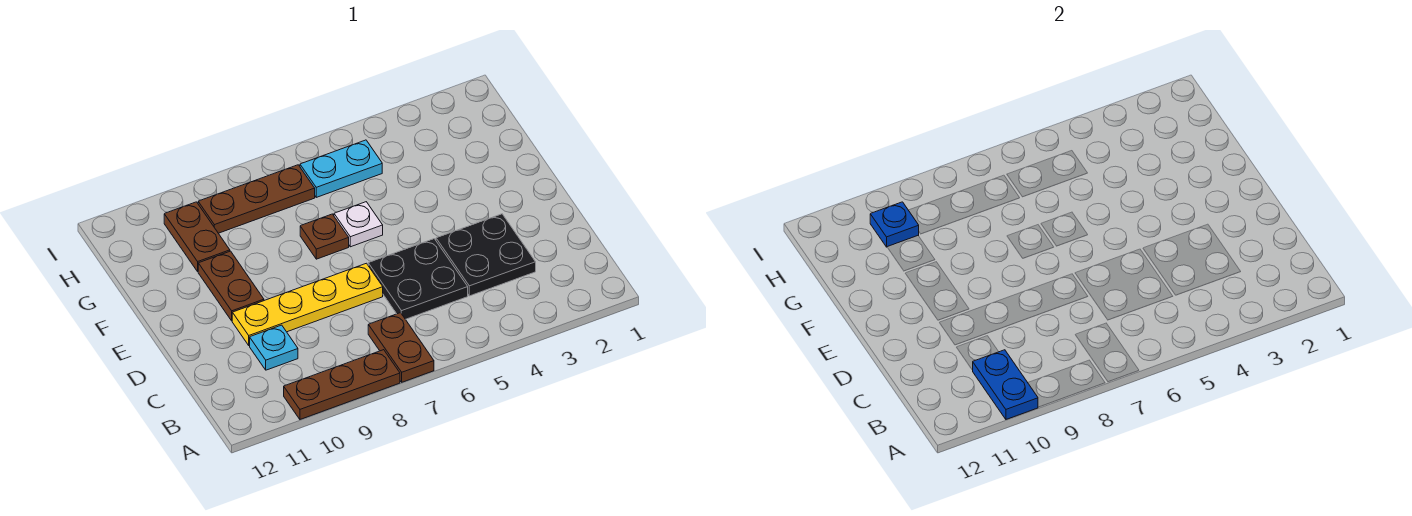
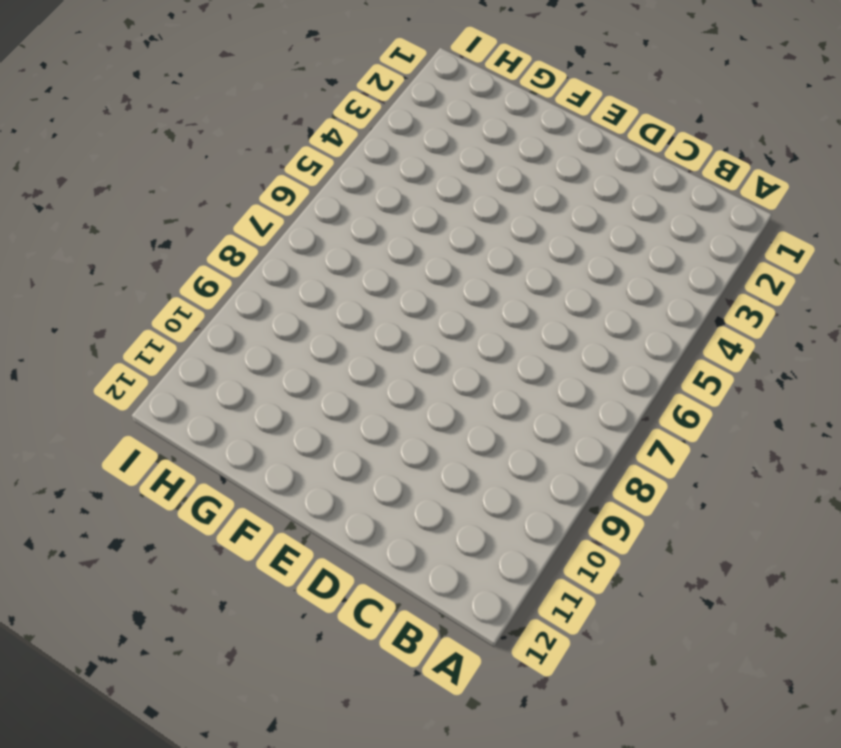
none -> brown 1x2 plate [368,313,434,382]
none -> brown 1x3 plate [284,350,400,419]
none -> black 2x2 plate [436,214,536,296]

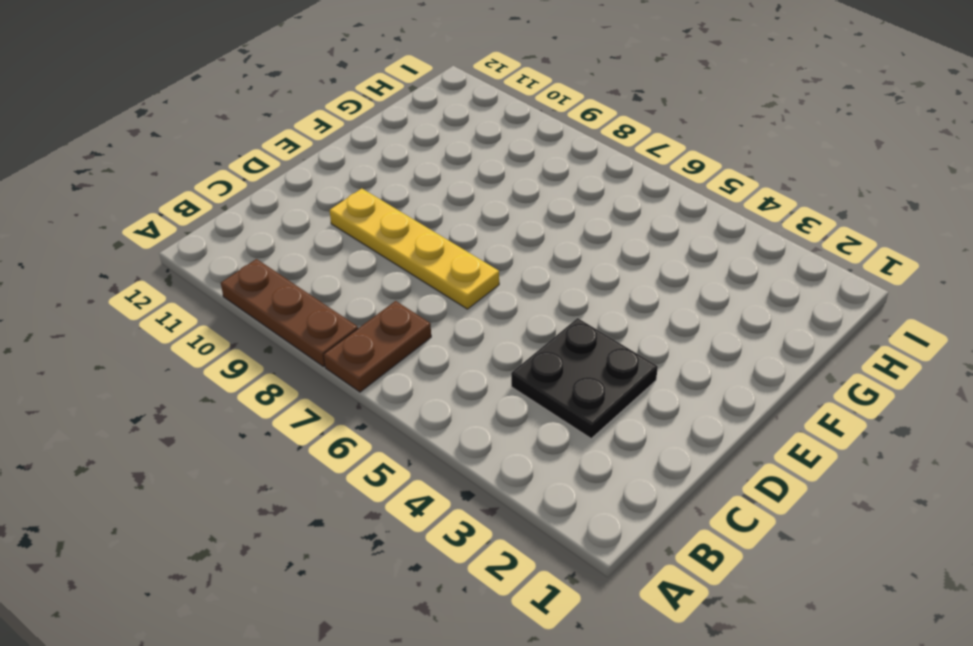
none -> black 2x2 plate [368,239,468,319]
none -> cyan 1x1 plate [250,325,298,370]
none -> brown 1x2 plate [198,251,264,321]

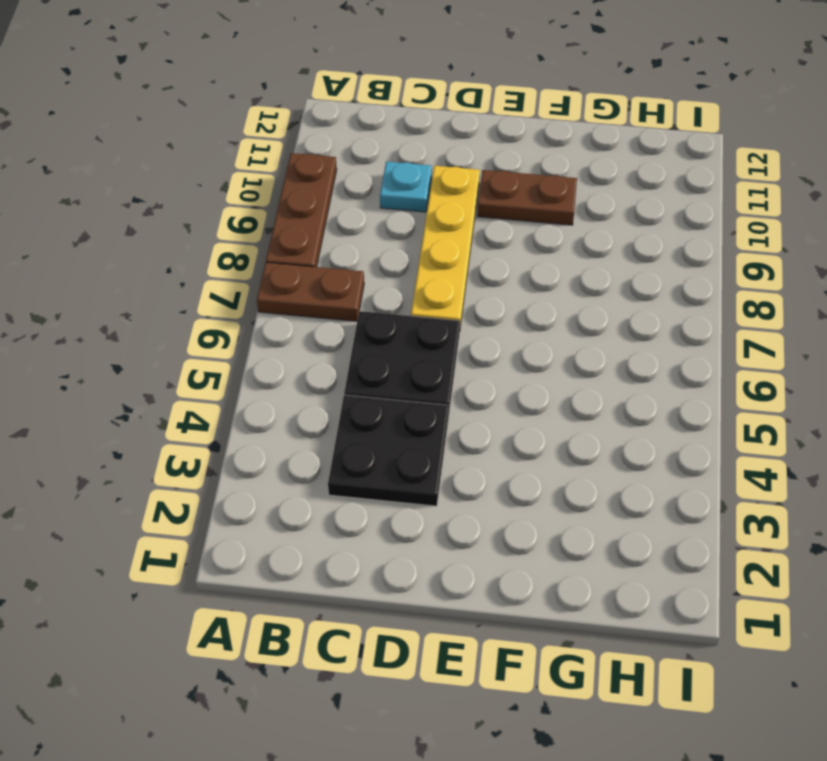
none -> white 1x1 plate [334,202,383,247]
none -> brown 1x1 plate [300,214,349,259]
none -> brown 1x2 plate [164,202,230,271]

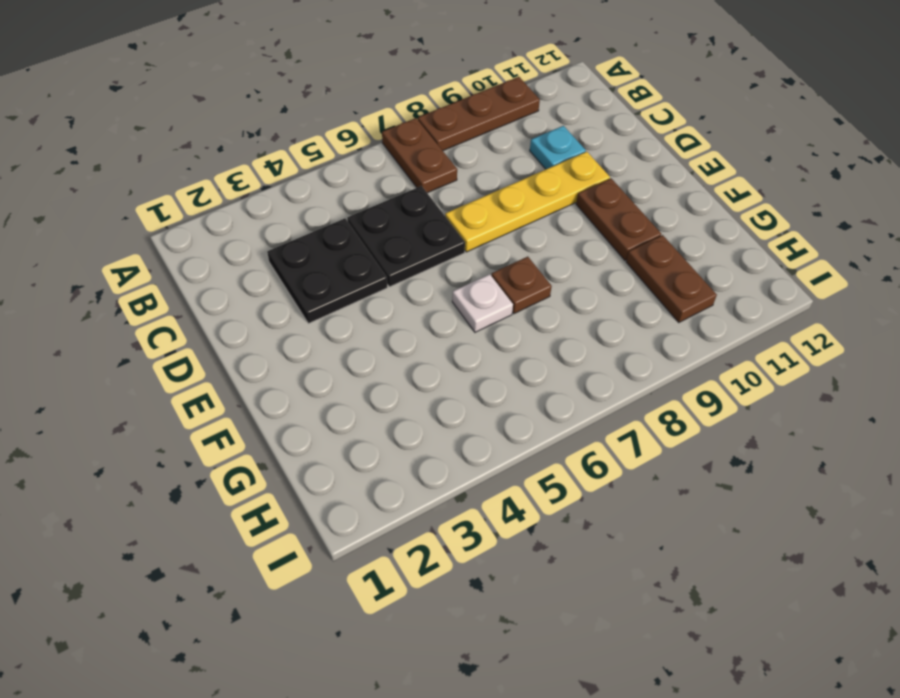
none -> cyan 1x2 plate [300,140,382,197]
none -> brown 1x3 plate [198,165,315,233]
none -> blue 1x2 plate [972,350,1038,419]

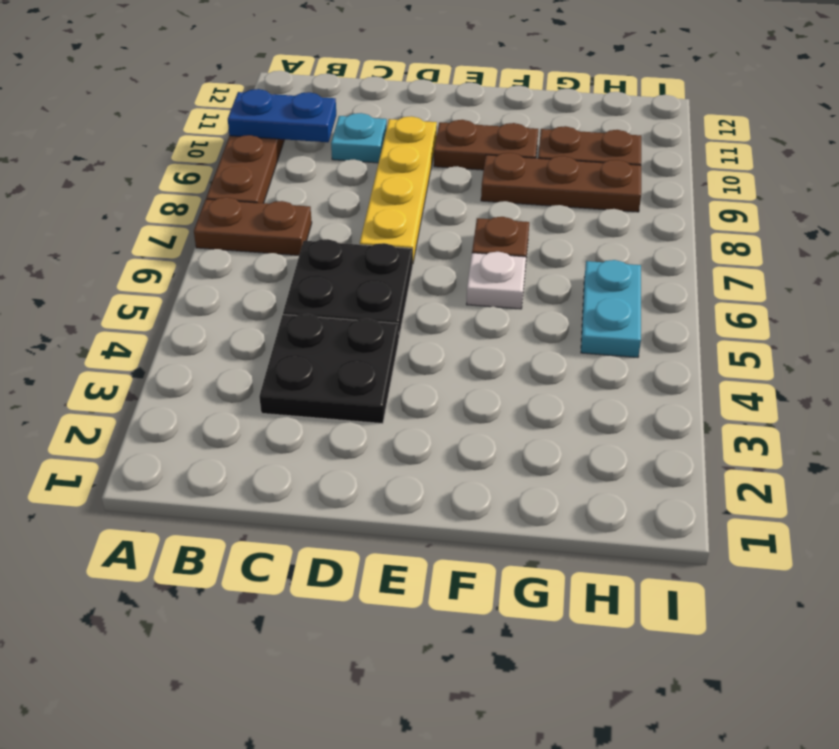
brown 1x3 plate [481,153,641,212] -> brown 1x3 plate turned to [198,165,315,233]
none -> blue 1x1 plate [870,202,919,247]

